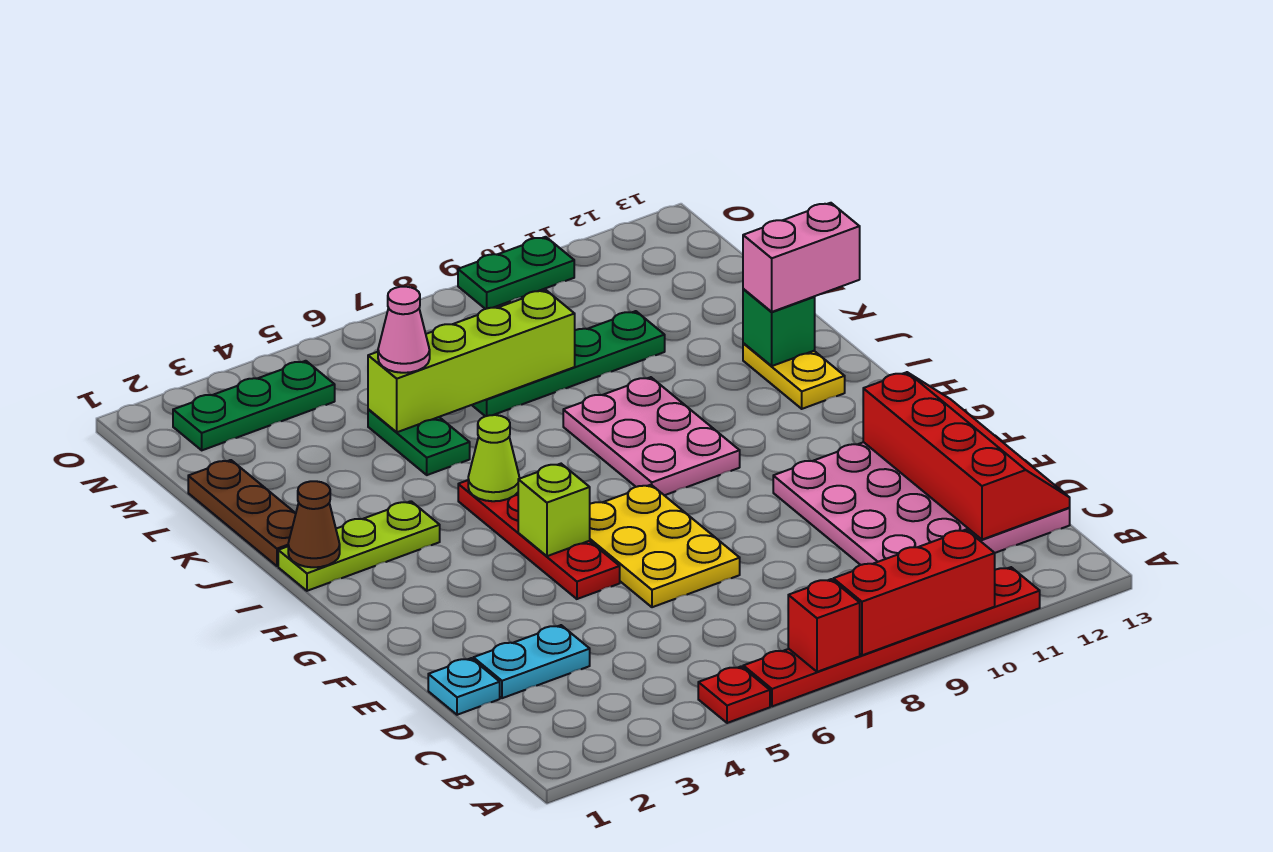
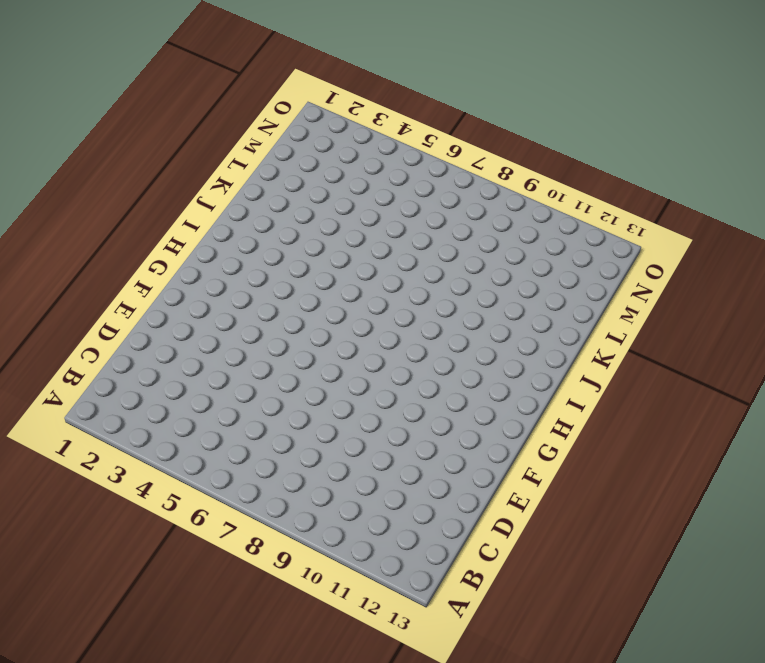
none -> red 1x1 plate [698,666,770,723]
none -> red 1x6 plate [743,567,1040,706]
none -> pink 4x4 plate [773,442,1070,565]

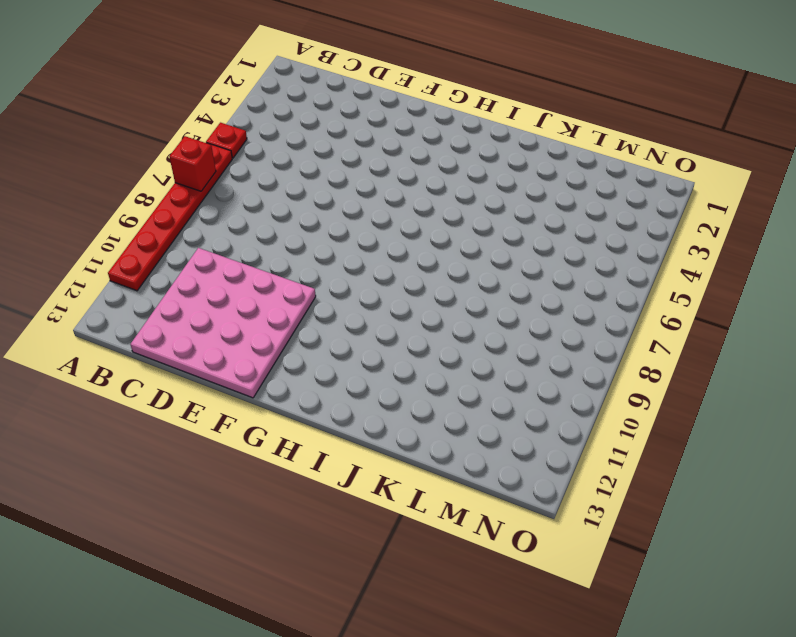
none -> cyan 1x1 plate [428,658,500,715]
none -> cyan 1x2 plate [473,625,590,698]
none -> yellow 2x3 plate [590,485,740,607]

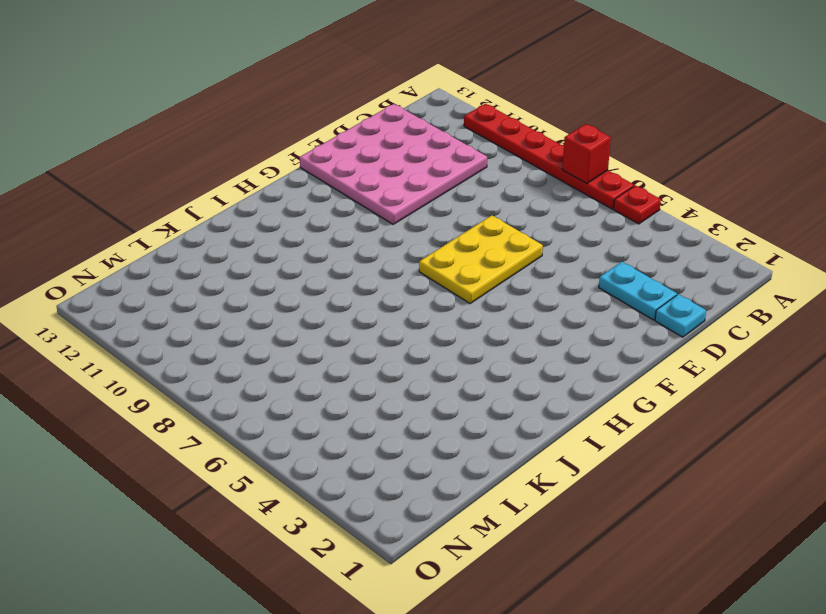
none -> red 1x4 plate [458,480,620,599]
none -> pink 2x3 plate [563,377,740,495]
none -> lime 1x3 plate [278,501,440,591]

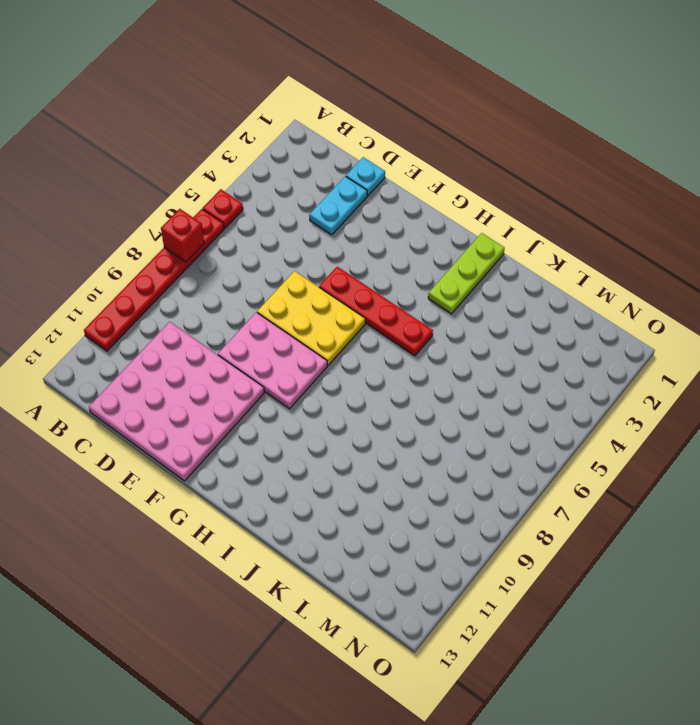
pink 2x3 plate [218,312,327,409] -> pink 2x3 plate moved to [563,377,740,495]
none -> yellow 1x2 plate [743,343,845,409]
none -> brown 1x3 plate [188,460,296,566]
none -> green 1x2 plate [368,409,470,475]

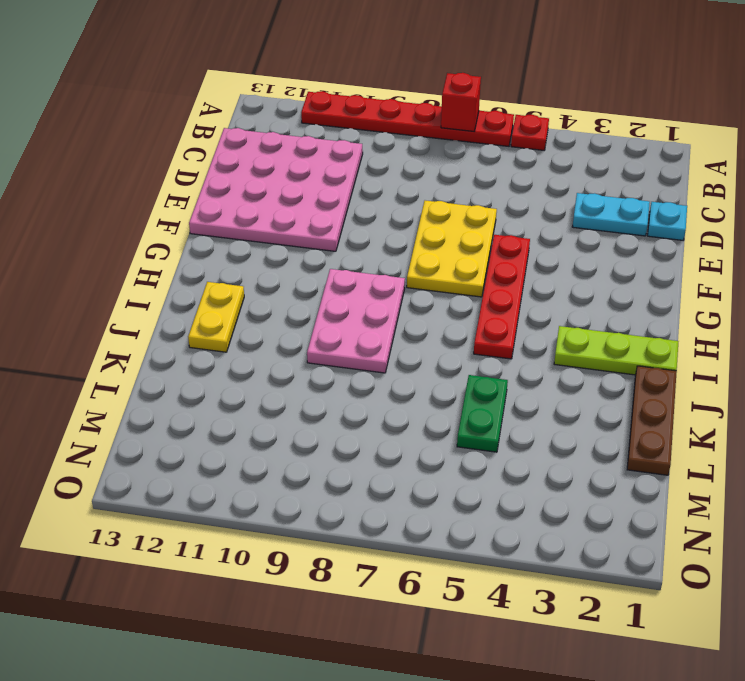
none -> green 1x4 plate [472,311,665,416]
none -> green 1x3 plate [173,361,335,450]
none -> green 1x2 plate [458,237,574,309]

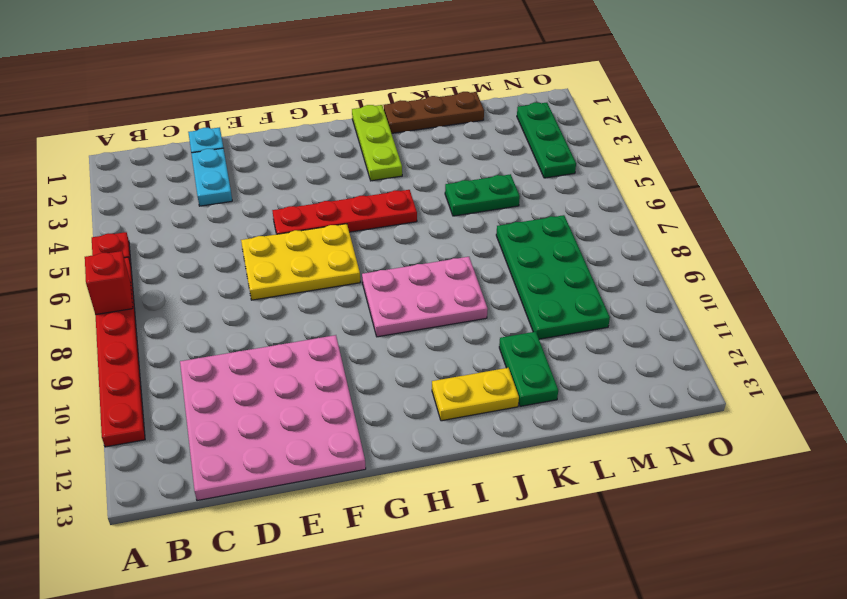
green 1x2 plate [499,332,558,406] -> green 1x2 plate moved to [458,237,574,309]
green 2x4 plate [496,215,610,339] -> green 1x4 plate [472,311,665,416]
none -> red 1x3 brick [833,530,995,655]
none -> red 2x4 slope [863,372,1070,540]
none -> lime 1x1 brick [518,464,590,556]

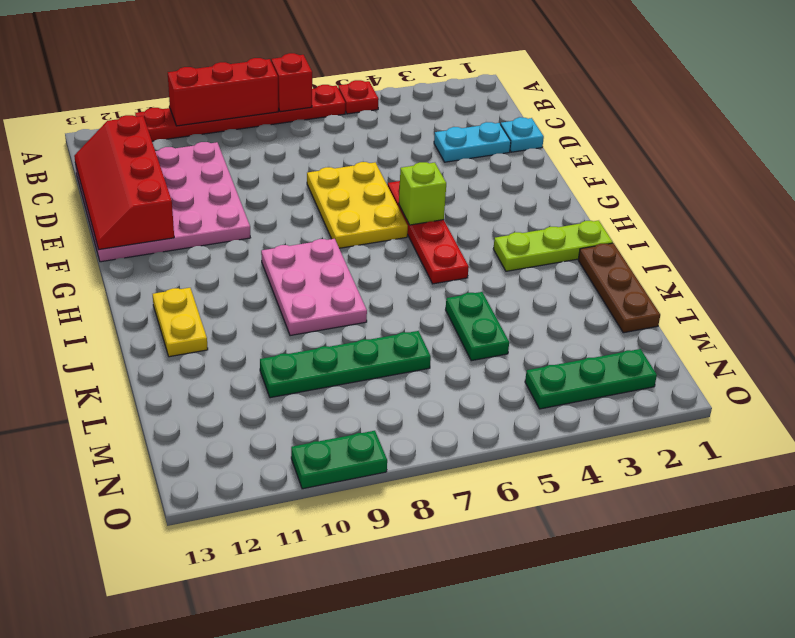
none -> brown 1x1 cone [288,481,340,567]
none -> lime 1x1 cone [468,415,520,501]
none -> green 1x1 brick [743,289,815,366]

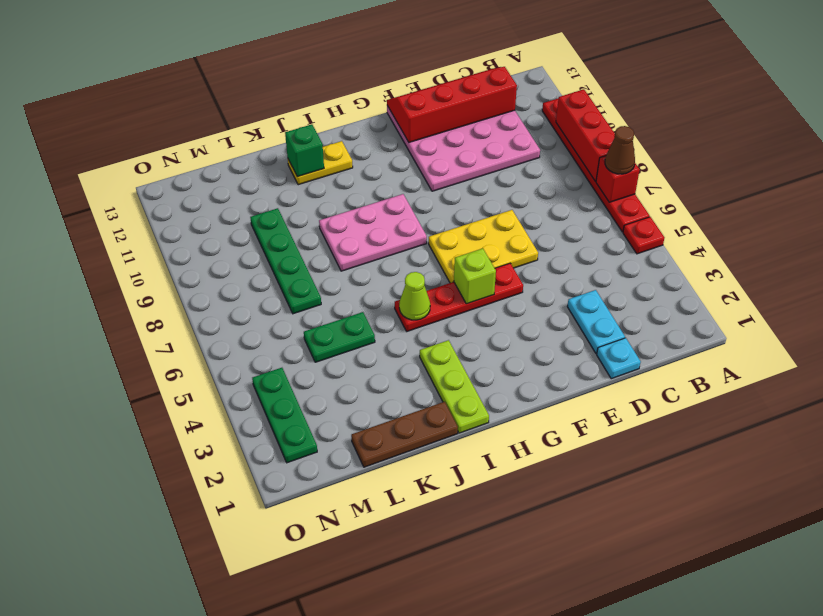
brown 1x1 cone [605,126,635,174] -> brown 1x1 cone moved to [288,481,340,567]
none -> green 1x2 plate [458,237,574,309]
none -> lime 1x4 brick [368,290,575,432]
none -> pink 1x2 brick [743,203,860,312]

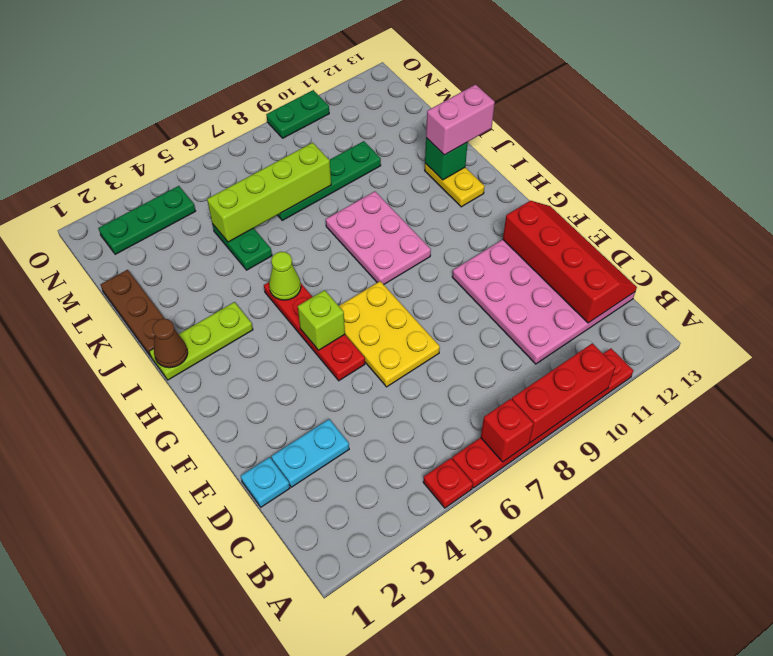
none -> pink 1x1 cone [378,287,430,373]

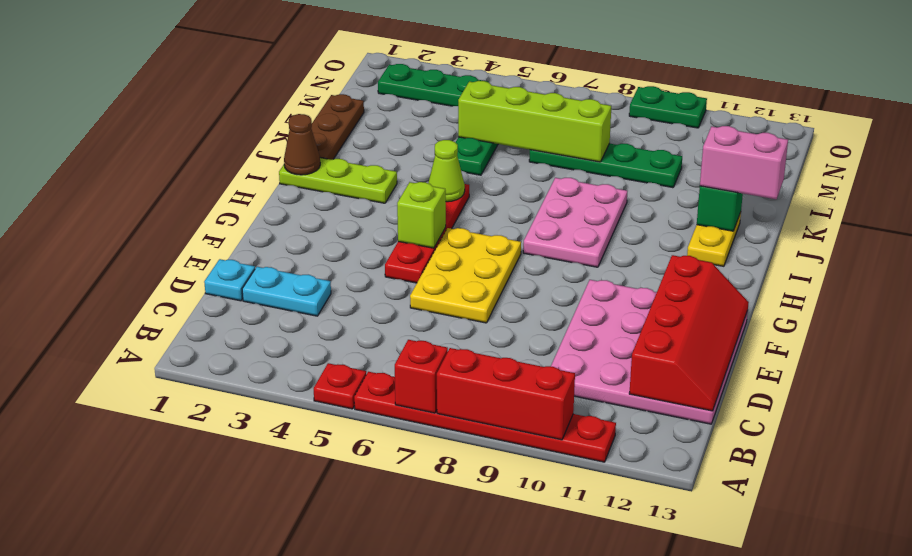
none -> pink 1x1 cone [378,287,430,373]

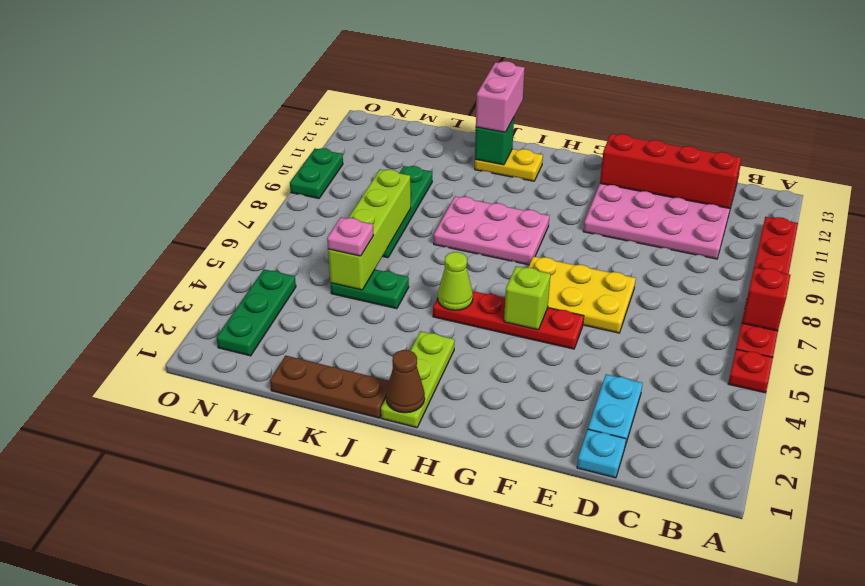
pink 1x1 plate [327,217,374,256] -> pink 1x1 cone [378,287,430,373]
none -> red 1x3 brick [833,530,995,655]

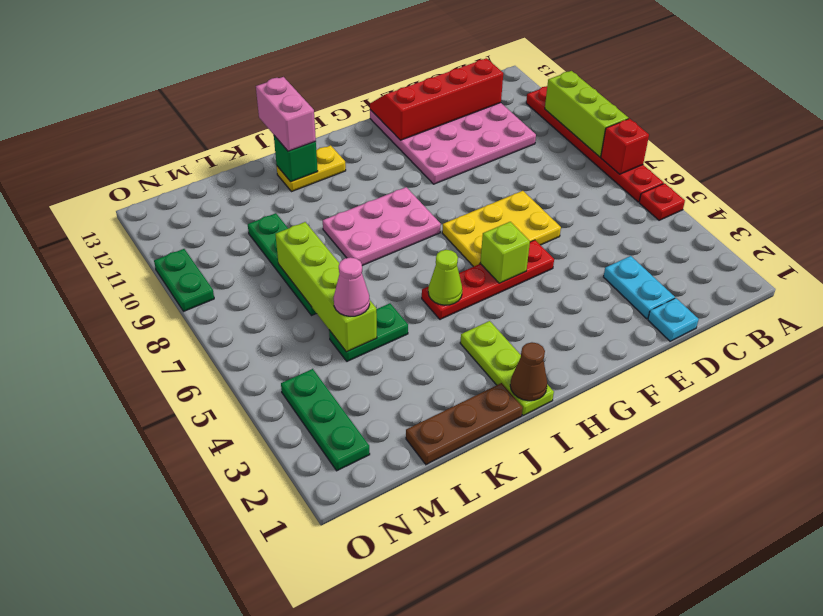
lime 1x3 brick [545,71,628,157] -> red 1x3 brick [833,530,995,655]

